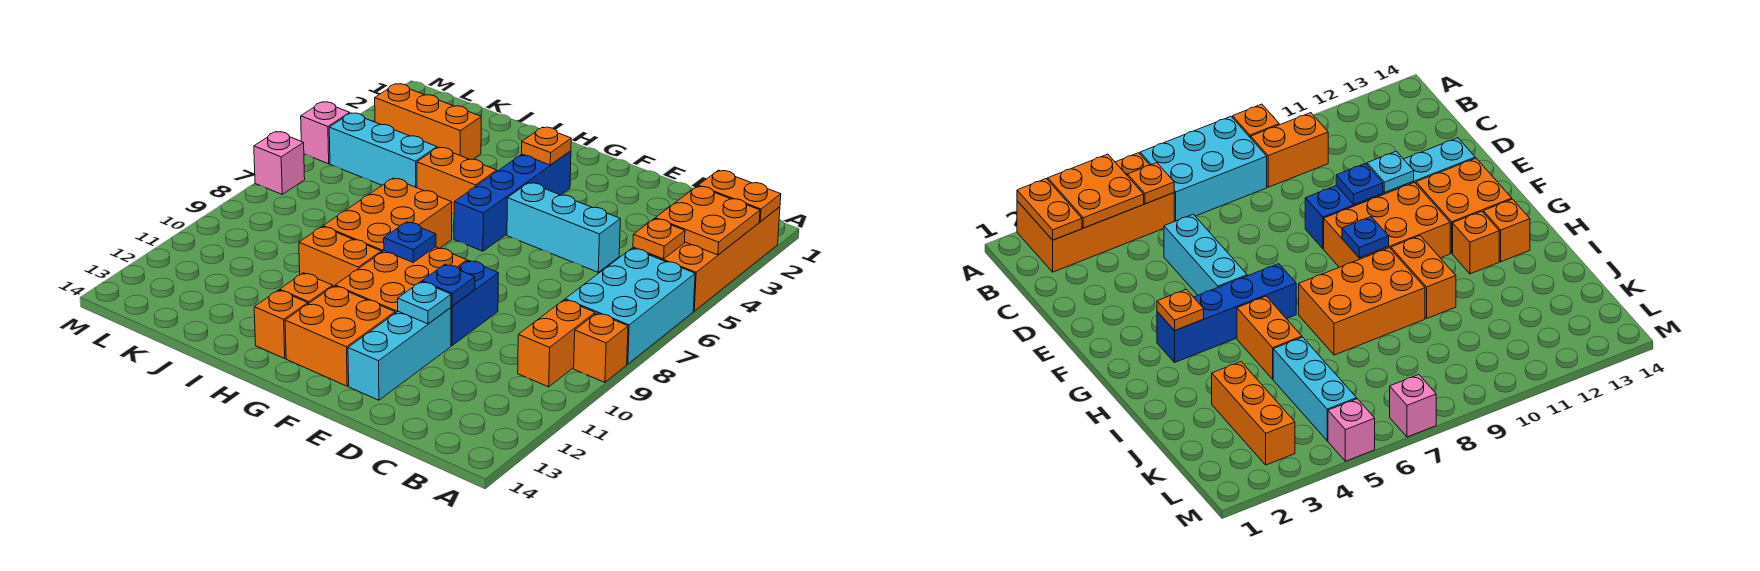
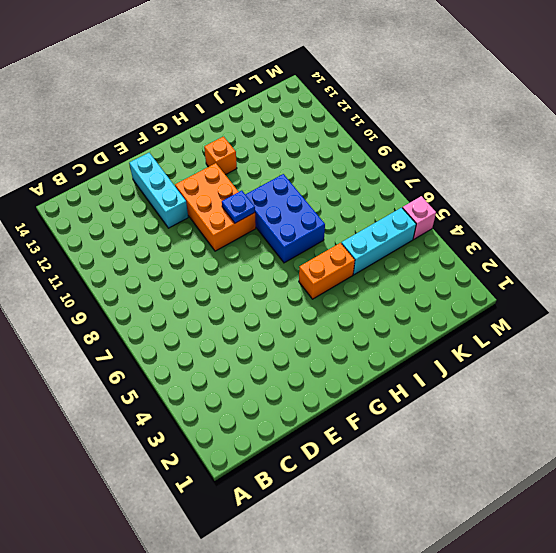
blue 2x3 brick [245,174,325,263] -> orange 2x3 brick [323,178,452,252]
none -> orange 2x4 brick [633,207,780,311]
none -> cyan 2x3 brick [565,248,695,364]
none -> orange 1x1 brick [574,313,628,382]

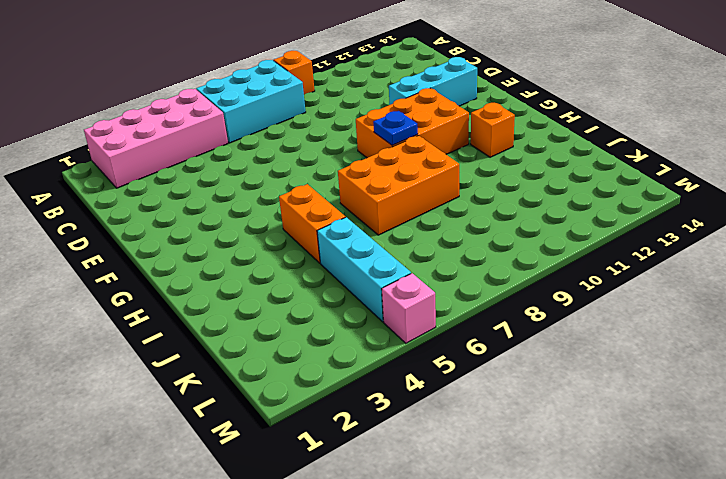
pink 2x4 brick [84,89,228,188] -> orange 2x4 brick [633,207,780,311]
none -> orange 1x2 brick [518,300,595,387]
none -> cyan 1x3 brick [507,183,620,272]
none -> blue 1x2 brick [451,261,498,345]

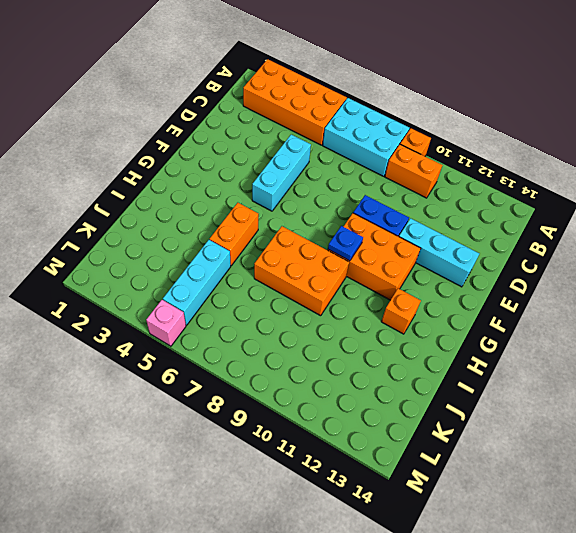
none -> orange 2x2 brick [285,286,395,386]
none -> blue 1x4 brick [454,151,571,251]
none -> orange 1x2 brick [299,227,381,286]

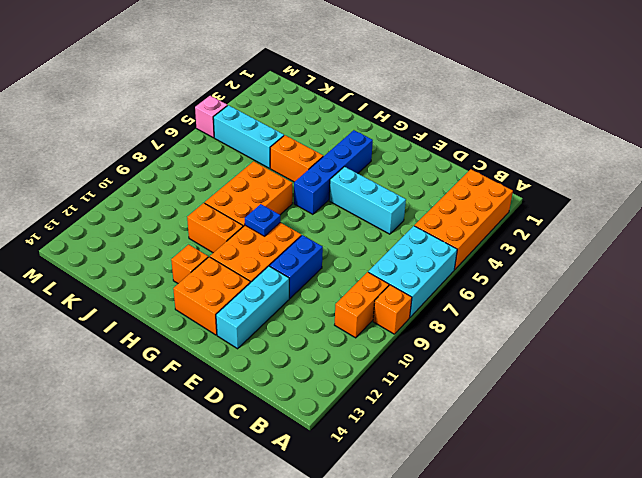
none -> orange 1x1 brick [254,290,308,358]
none -> orange 1x3 brick [375,84,481,159]
none -> pink 1x1 brick [254,132,305,194]

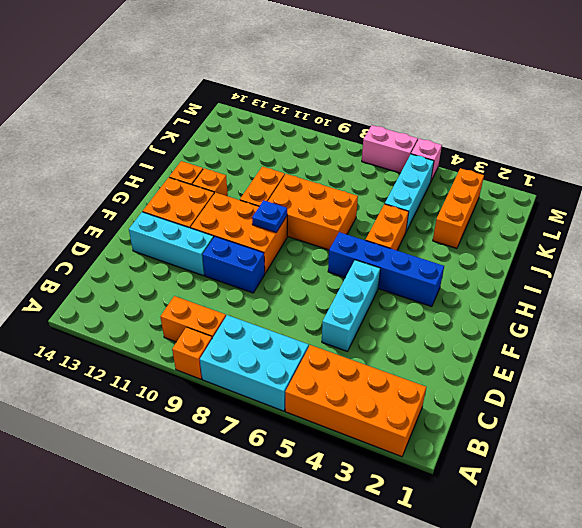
pink 1x2 brick [362,125,418,173] -> pink 1x1 brick [254,132,305,194]
none -> orange 1x2 plate [698,170,781,222]
none -> orange 2x2 plate [655,186,760,255]
none -> orange 1x1 plate [633,219,685,259]

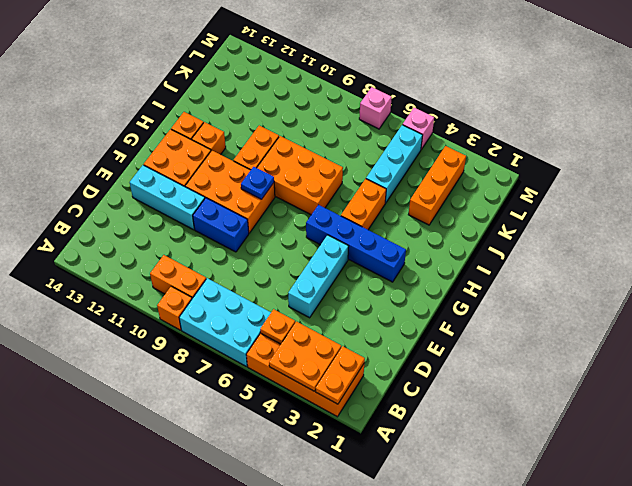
none -> blue 1x1 plate [422,264,475,306]
none -> cyan 1x1 plate [398,282,451,324]
none -> orange 1x1 plate [522,127,571,165]

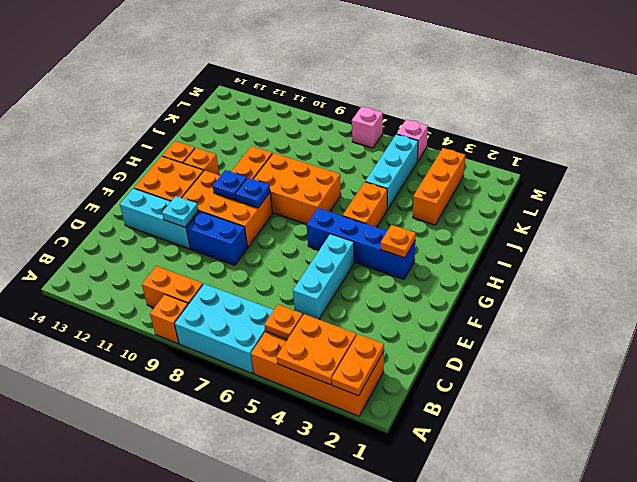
blue 1x1 plate [213,170,247,200] -> blue 1x1 plate moved to [422,264,475,306]

